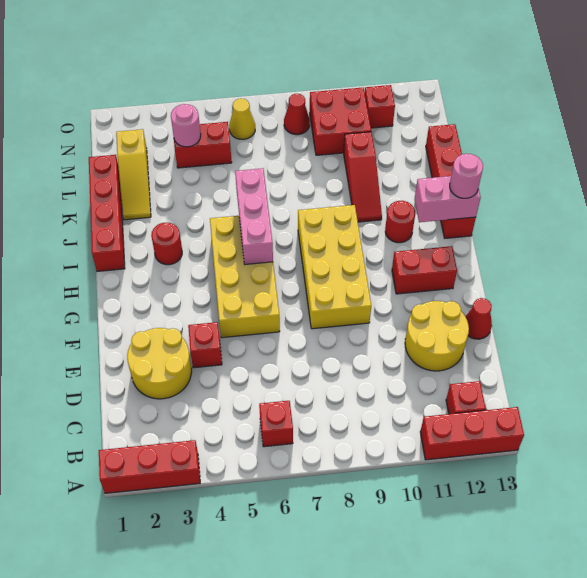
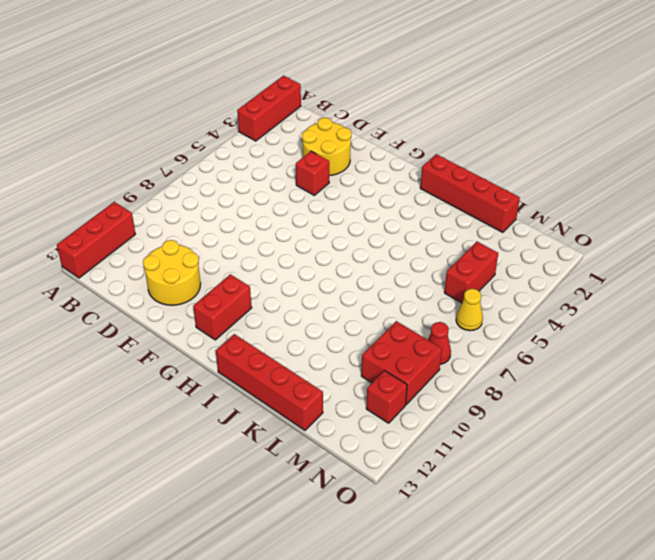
none -> red 1x1 brick [259,401,293,447]
none -> red 1x1 brick [446,381,486,414]
none -> red 1x1 cone [465,298,492,339]

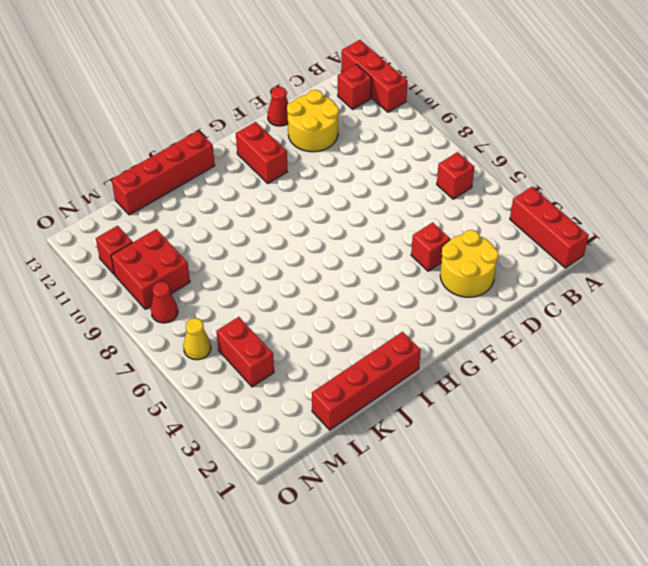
none -> yellow 2x4 brick [210,216,280,338]
none -> yellow 2x4 brick [298,205,371,329]
none -> red 1x1 round brick [151,223,182,265]

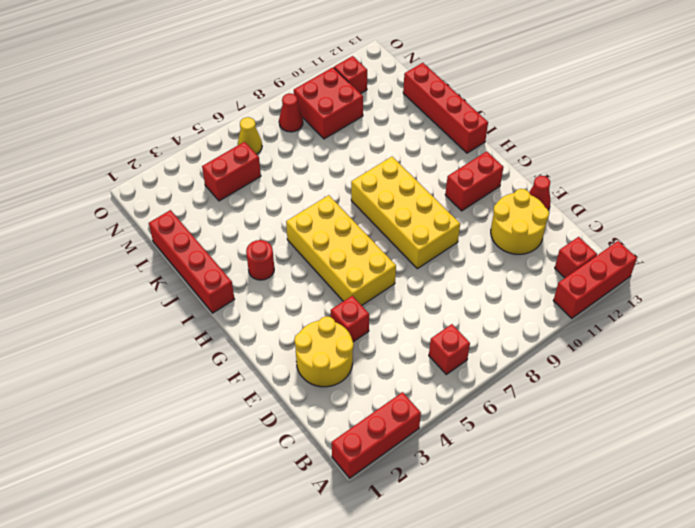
none -> red 1x1 round brick [385,201,415,243]
none -> red 1x3 slope [344,132,382,222]
none -> yellow 1x3 slope [116,129,151,220]

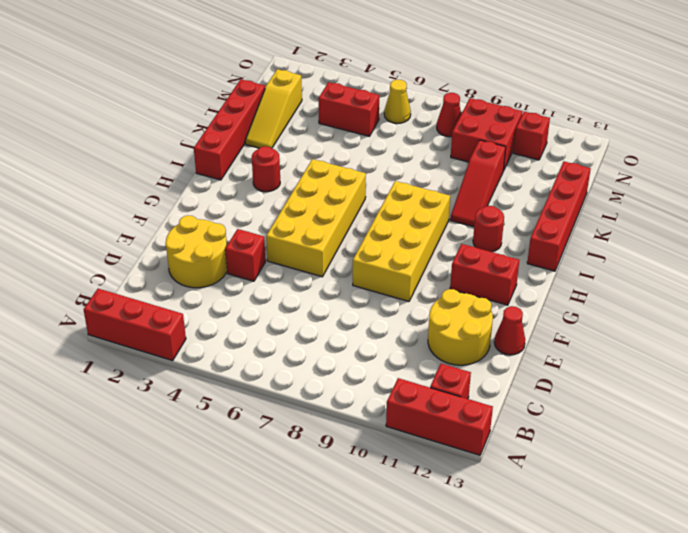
none -> red 1x1 brick [259,401,293,447]
none -> pink 1x3 brick [235,168,273,264]
none -> pink 1x2 brick [415,176,481,222]

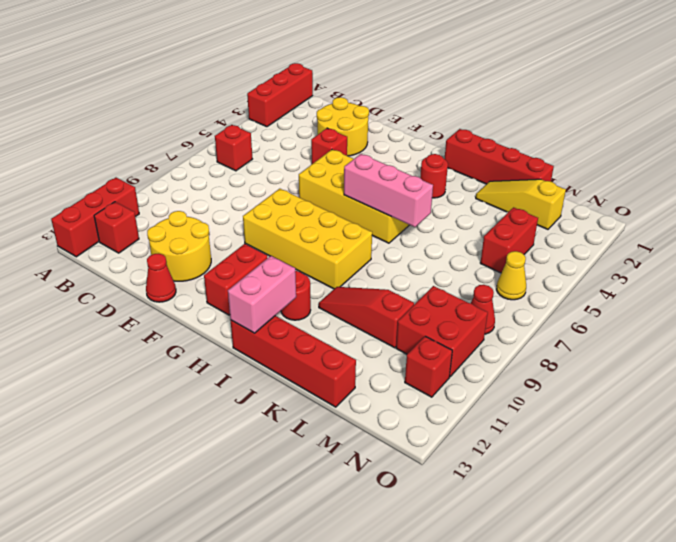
none -> pink 1x1 round brick [171,104,201,147]
none -> pink 1x1 round brick [450,154,483,198]

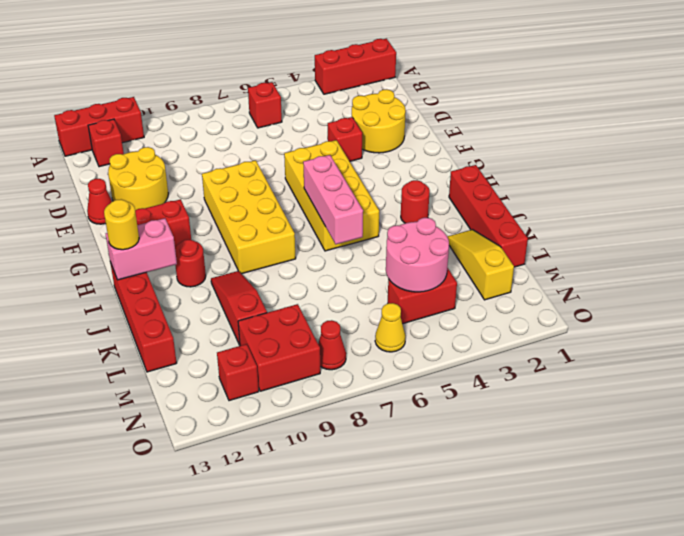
yellow 1x1 round brick [104,199,139,250] -> pink 1x1 round brick [450,154,483,198]
pink 2x2 round brick [386,218,449,292] -> pink 1x1 round brick [171,104,201,147]

